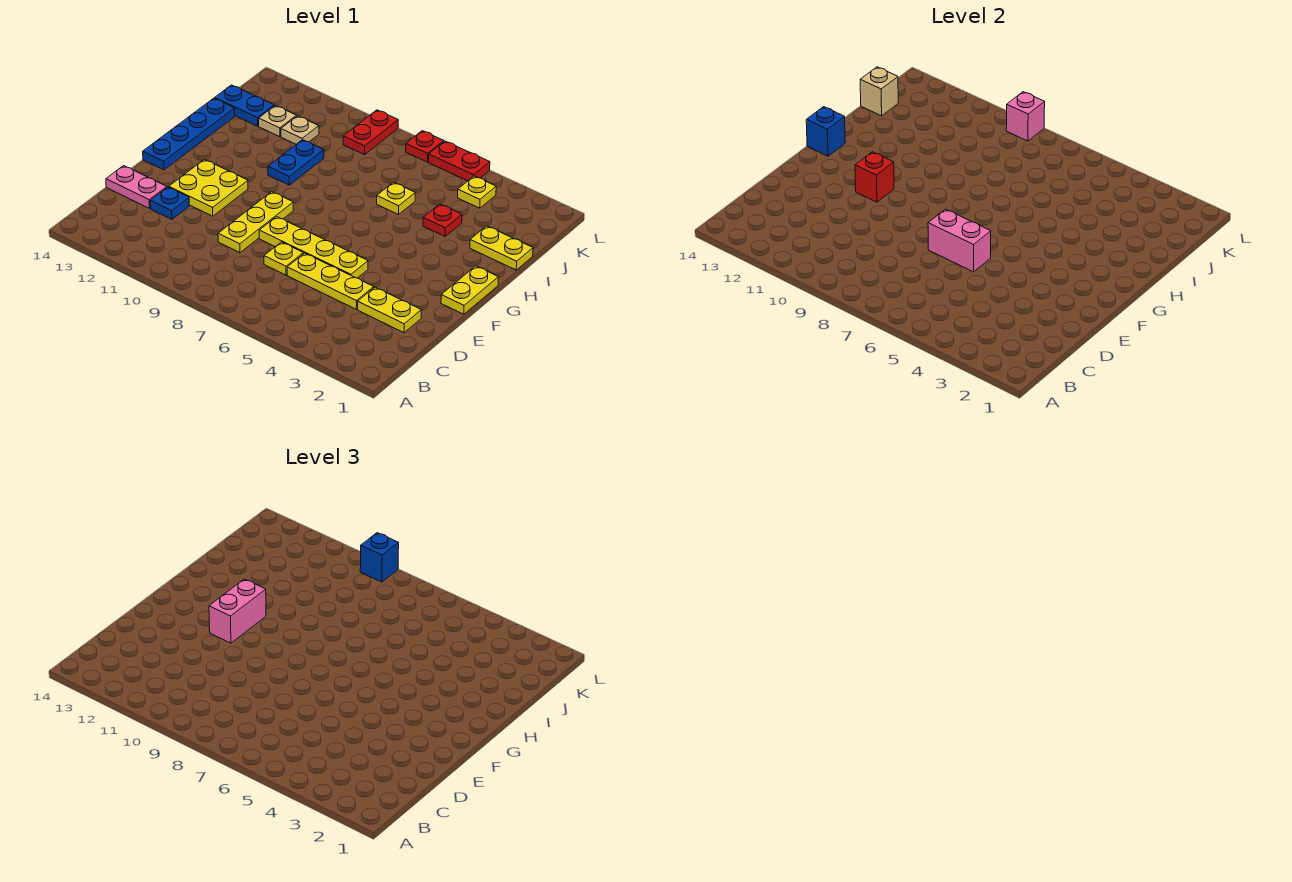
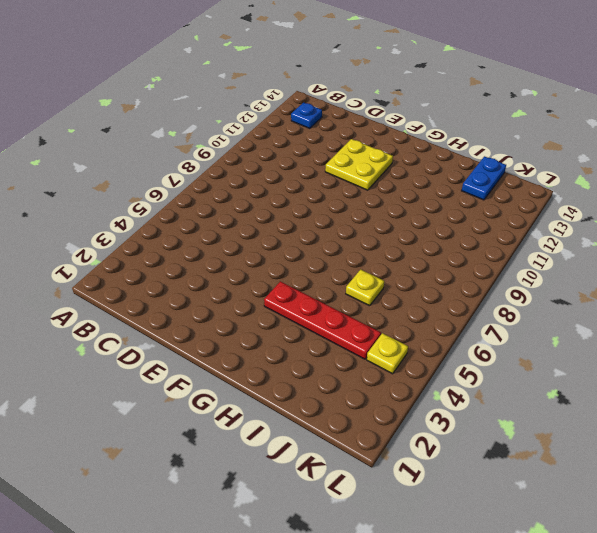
blue 1x1 plate [291,103,322,129] -> blue 1x1 plate moved to [150,187,189,219]
red 1x4 plate [264,281,381,359] -> red 1x1 plate [423,204,462,236]
none -> yellow 1x2 plate [358,287,421,333]
none -> yellow 1x3 plate [287,253,374,309]
none -> yellow 1x1 plate [264,242,303,275]

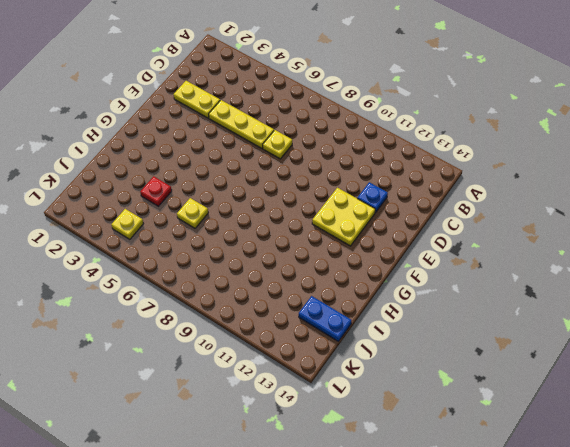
none -> yellow 1x3 plate [218,192,293,253]
none -> pink 1x2 plate [106,166,167,208]
none -> yellow 1x4 plate [259,217,368,278]

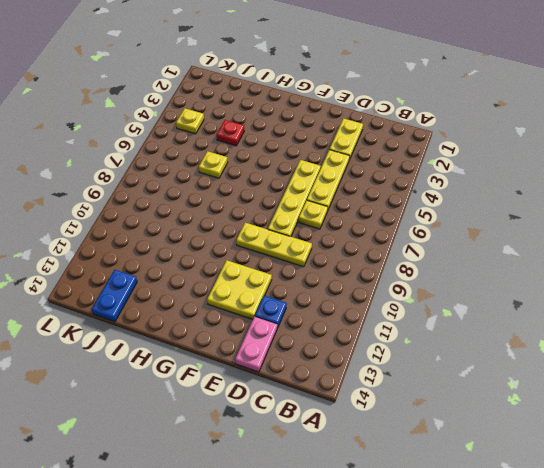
none -> yellow 1x2 plate [441,266,498,314]
none -> blue 1x4 plate [143,98,235,170]
none -> blue 1x2 plate [268,140,324,185]

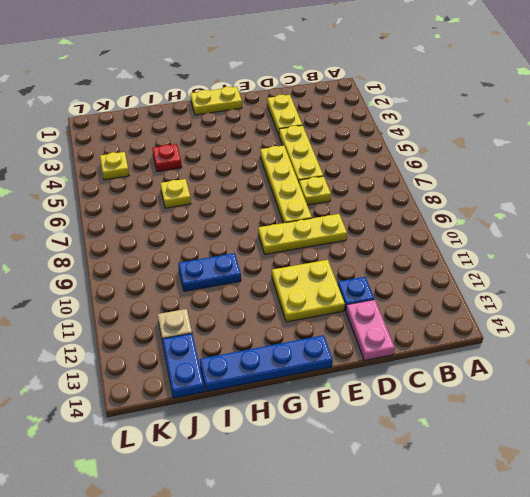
none -> yellow 1x2 plate [470,226,533,270]
none -> tan 1x1 plate [281,116,319,144]
none -> red 1x2 plate [343,110,398,155]

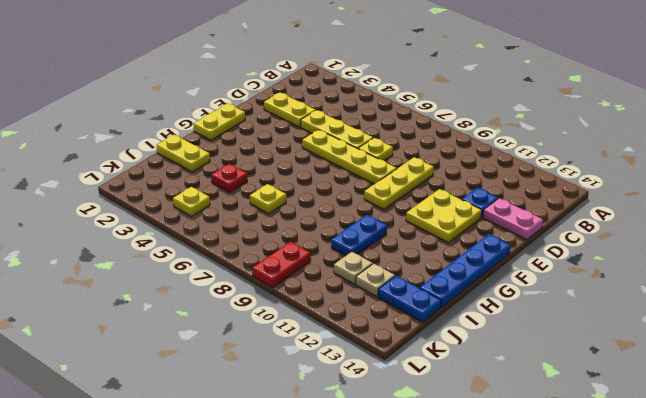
none -> red 1x2 plate [429,141,490,181]
none -> red 1x1 plate [406,131,444,162]
none -> pink 1x2 brick [928,209,991,272]

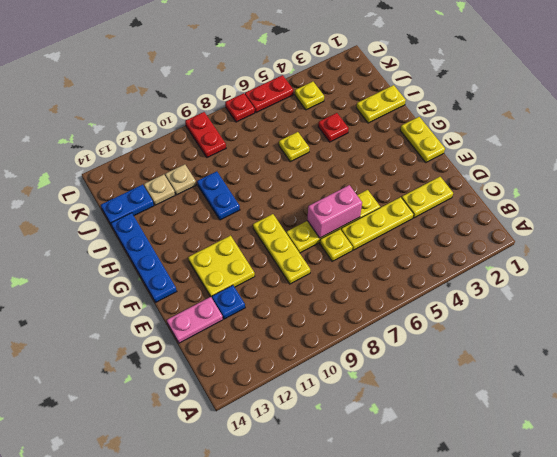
none -> red 1x1 brick [855,152,894,202]
none -> blue 1x1 brick [806,107,845,156]
none -> tan 1x1 brick [860,67,898,116]

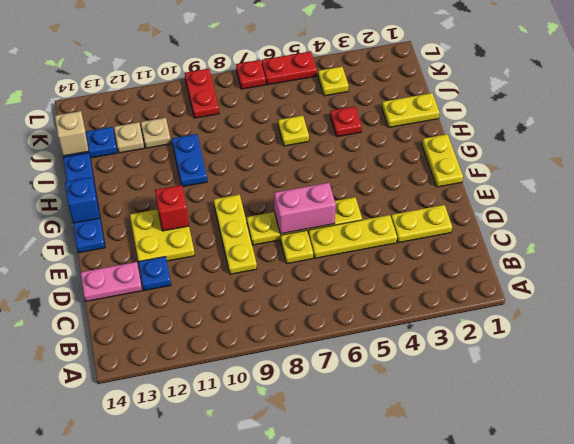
none -> pink 1x1 brick [1006,92,1045,141]
none -> pink 1x2 brick [209,579,266,643]
none -> blue 1x1 brick [360,533,399,582]

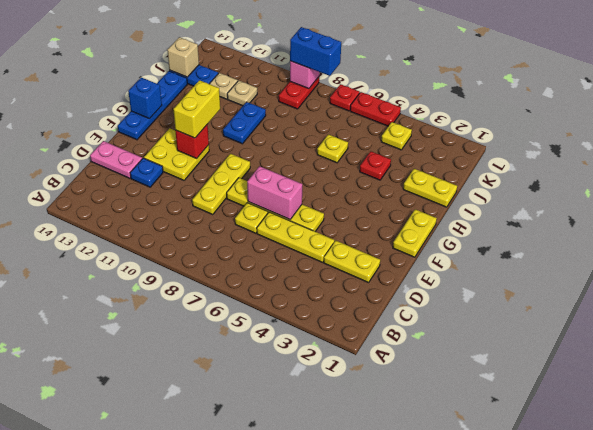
yellow 1x2 brick [173,80,220,138] -> pink 1x2 brick [209,579,266,643]
blue 1x2 brick [290,27,341,76] -> blue 1x1 brick [360,533,399,582]

